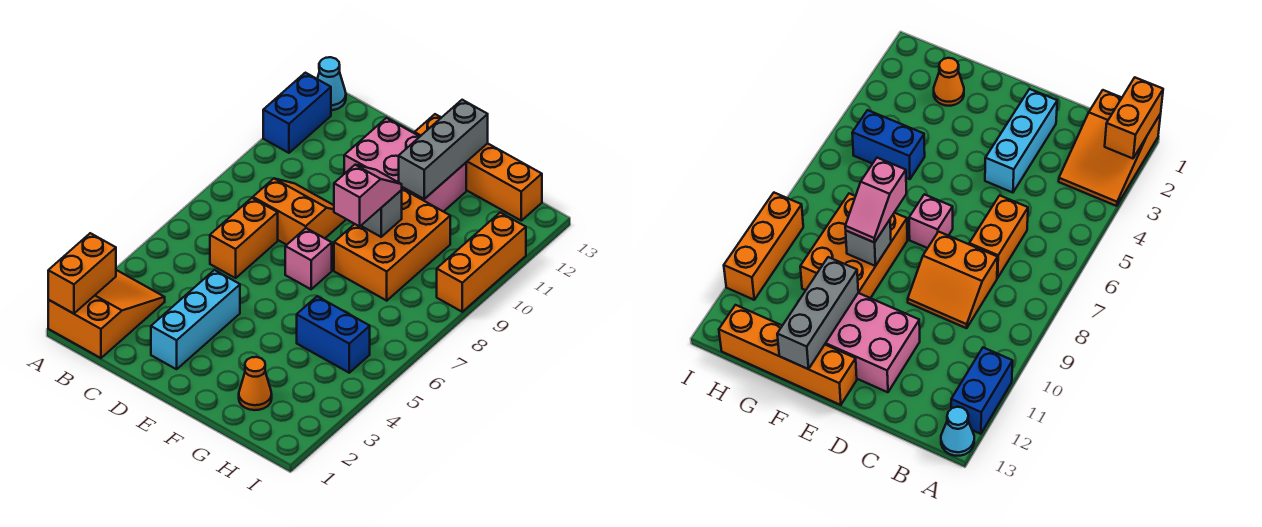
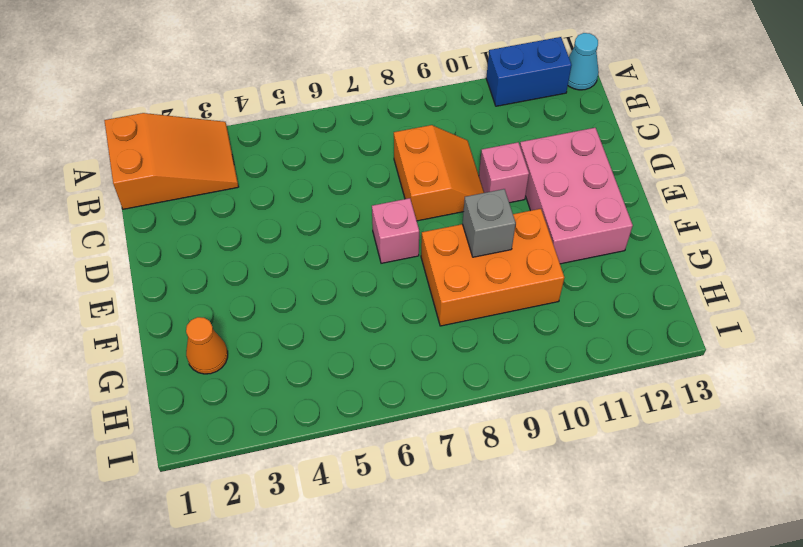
pink 1x1 brick [479,142,529,203] -> none
none -> orange 1x2 brick [210,198,278,278]
none -> cyan 1x3 brick [151,270,240,369]
none -> orange 1x4 brick [414,114,542,221]

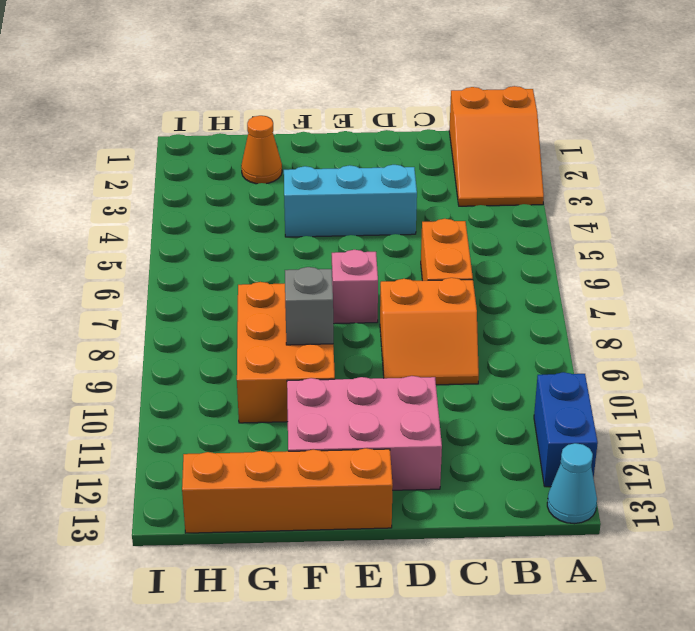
cyan 1x3 brick [284,165,417,237] -> cyan 1x3 brick turned to [151,270,240,369]
none -> blue 1x2 brick [297,296,370,373]
none -> orange 1x3 brick [437,213,526,312]
none -> orange 1x2 brick [48,233,116,314]

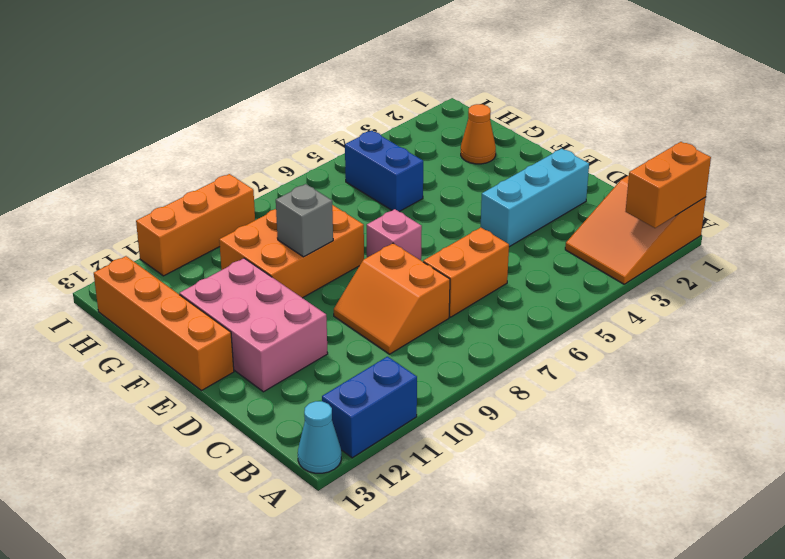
none -> grey 1x3 brick [399,100,488,199]
none -> pink 1x2 slope [334,165,402,226]

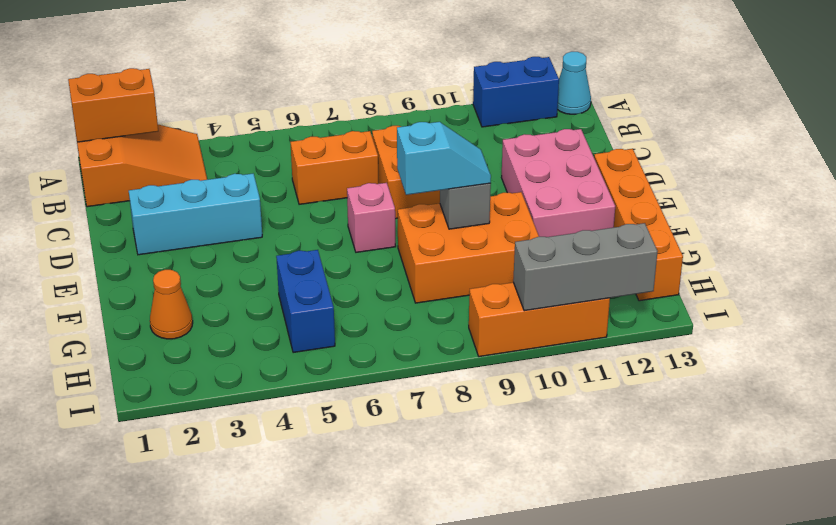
cyan 1x2 slope [397,122,491,195] -> pink 1x2 slope [334,165,402,226]
grey 1x3 brick [513,223,658,311] -> grey 1x3 brick moved to [399,100,488,199]

